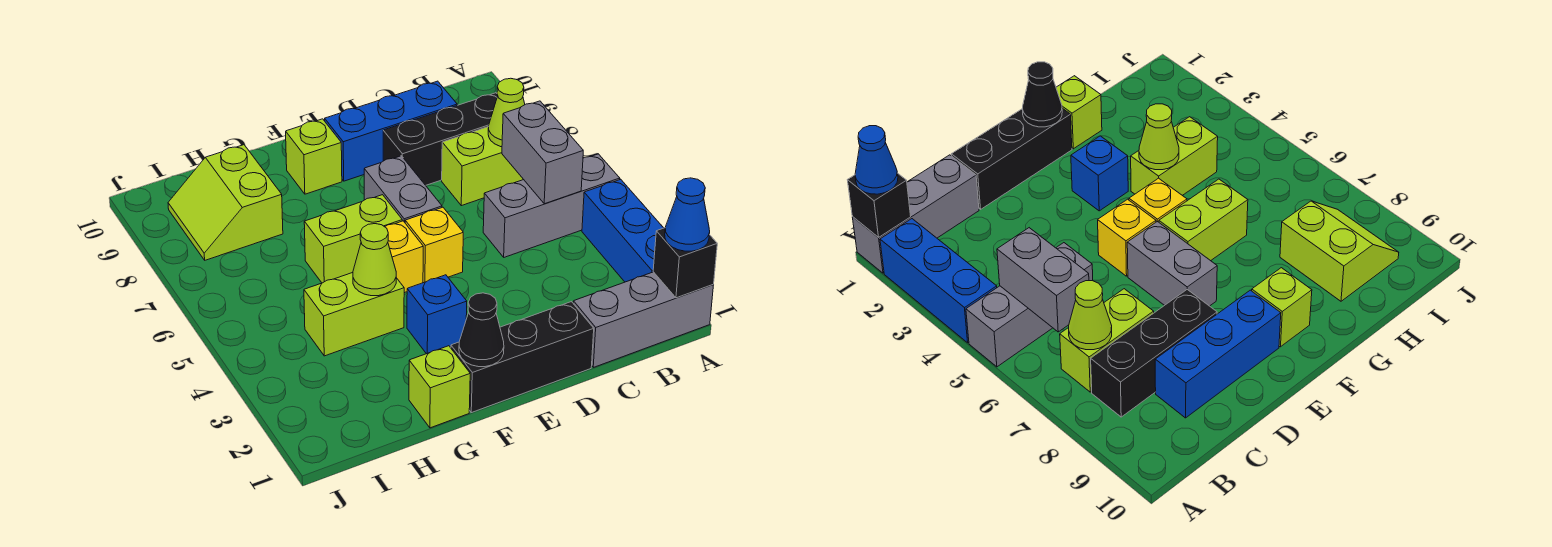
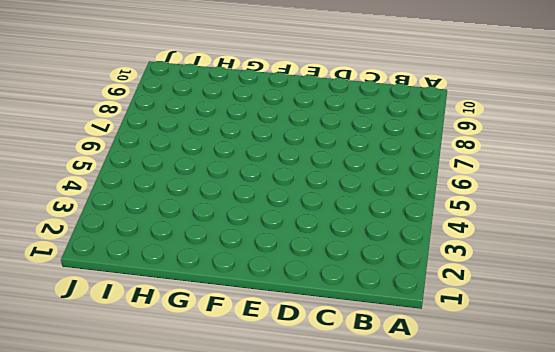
none -> grey 1x3 brick [573,272,713,367]
none -> blue 1x3 brick [582,179,663,282]
none -> grey 1x3 brick [483,154,620,257]

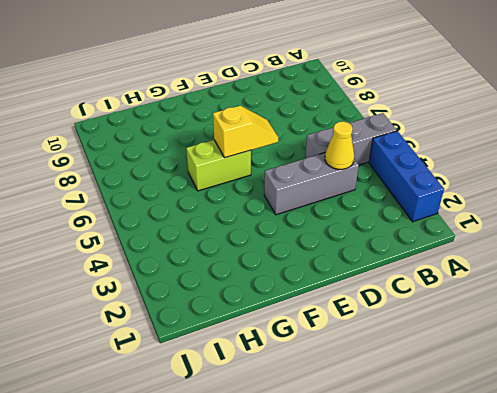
grey 1x3 brick [264,152,359,215] -> grey 1x3 brick moved to [573,272,713,367]
yellow 1x1 cone [325,121,354,169] -> none
yellow 1x2 slope [213,106,278,158] -> none
none -> lime 1x2 brick [442,127,524,206]
none -> black 1x3 brick [383,93,498,185]
none -> blue 1x3 brick [325,81,457,181]

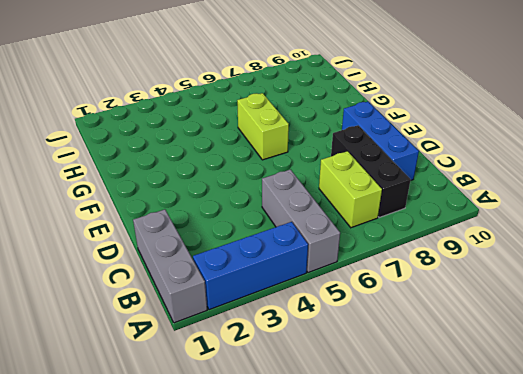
none -> black 1x3 brick [451,302,594,413]
none -> yellow 1x1 brick [405,207,463,283]
none -> grey 1x2 brick [364,156,442,222]

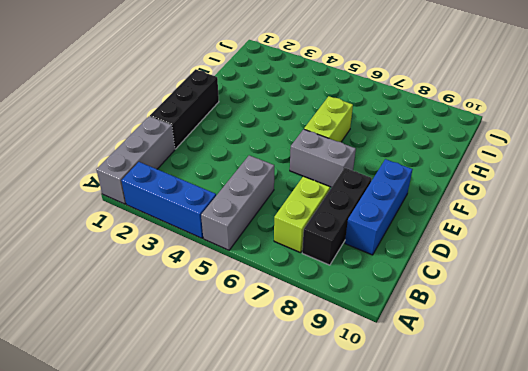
none -> yellow 1x1 brick [405,207,463,283]
none -> blue 1x1 brick [407,275,467,354]
none -> yellow 1x1 brick [385,221,423,293]

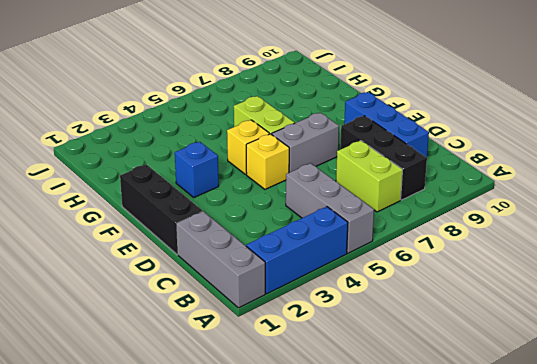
none -> lime 1x1 brick [286,119,342,194]
none -> lime 1x1 brick [409,346,470,428]
none -> lime 1x2 brick [304,273,404,356]

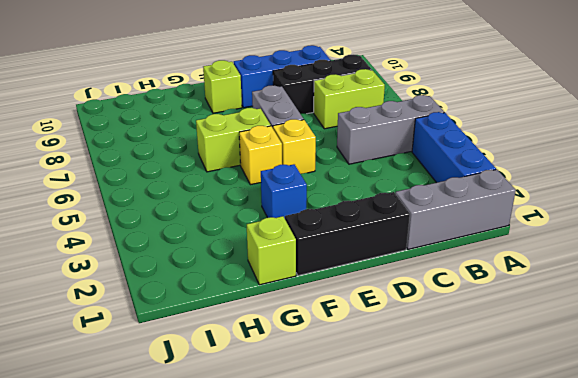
none -> lime 1x2 brick [304,273,404,356]
none -> lime 2x2 slope [168,145,283,260]
none -> black 1x1 brick [653,228,717,298]

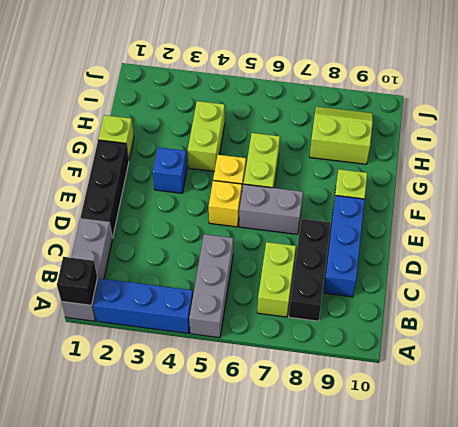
none -> grey 1x2 brick [502,101,583,204]
none -> lime 1x1 cone [488,78,525,147]
none -> black 1x1 cone [459,293,504,367]

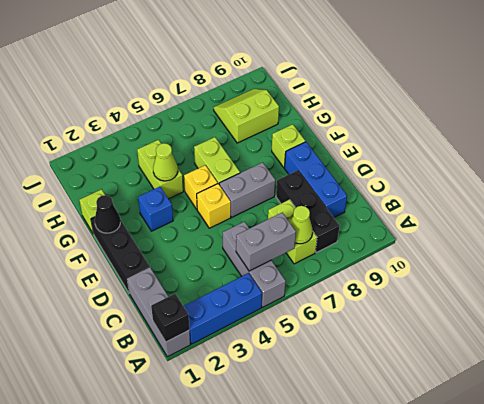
none -> blue 1x1 cone [665,178,710,251]

